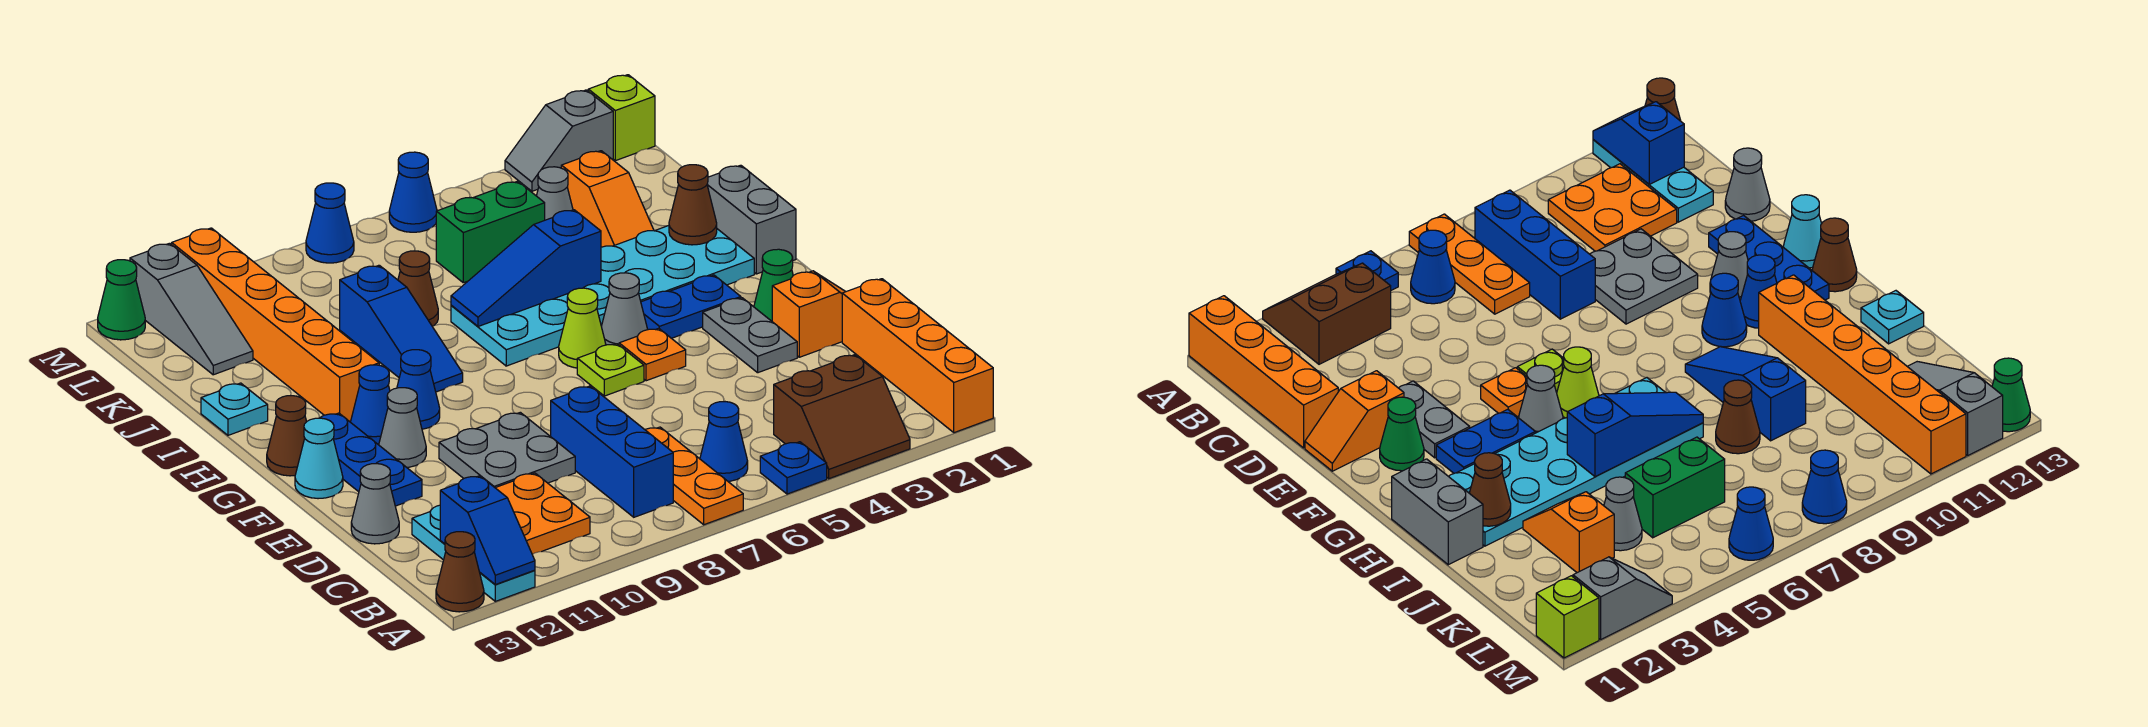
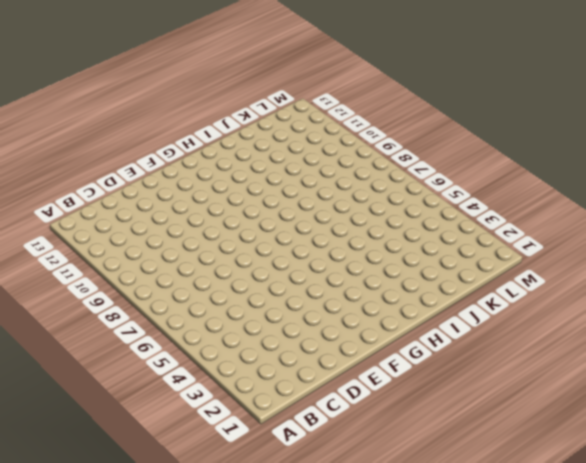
none -> orange 1x4 brick [842,279,993,433]
none -> brown 2x2 slope [774,355,910,479]
none -> blue 1x1 plate [760,442,827,494]
none -> orange 1x3 plate [645,427,743,525]

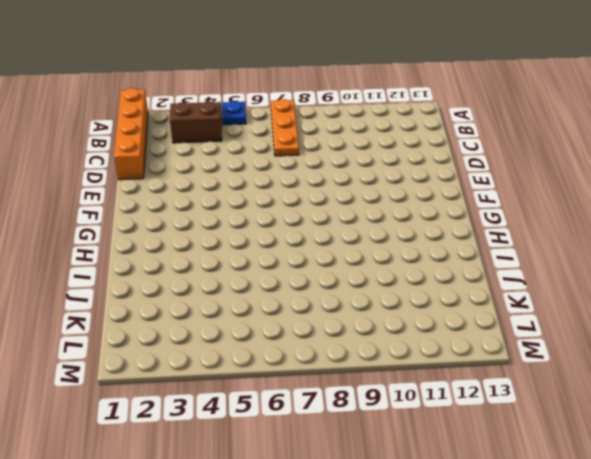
none -> cyan 1x3 plate [412,505,535,601]
none -> brown 1x1 cone [436,532,484,612]
none -> blue 1x1 cone [700,402,748,481]
none -> blue 1x3 brick [551,386,673,517]

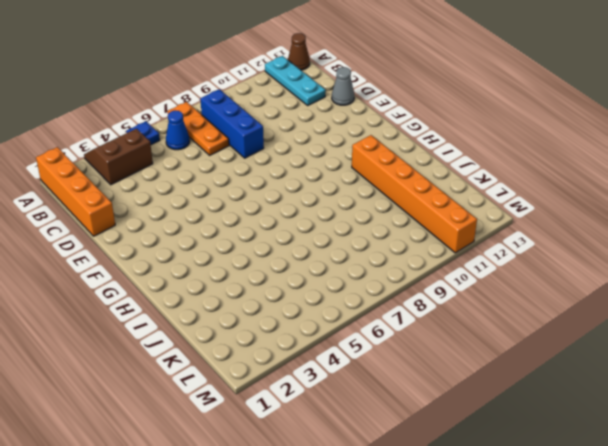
none -> orange 2x2 plate [496,473,590,554]
none -> grey 2x2 plate [439,412,575,488]
none -> orange 1x2 slope [772,271,846,357]
none -> grey 1x2 plate [703,298,797,373]

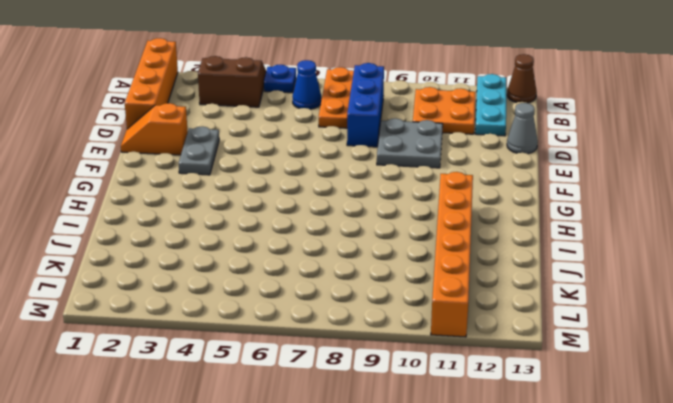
none -> blue 1x3 plate [320,413,422,506]
none -> green 1x1 cone [754,249,793,321]
none -> orange 1x1 plate [619,328,686,381]
none -> lime 1x1 plate [577,344,644,396]

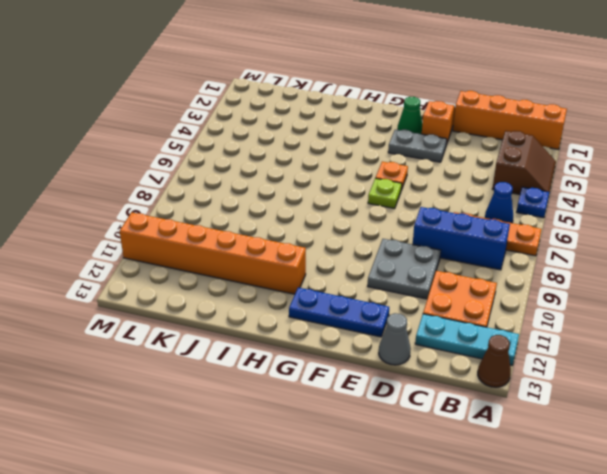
none -> grey 1x1 cone [379,388,426,467]
none -> cyan 1x1 cone [295,418,343,499]
none -> blue 1x2 plate [641,275,741,338]
none -> grey 1x1 cone [601,273,648,345]

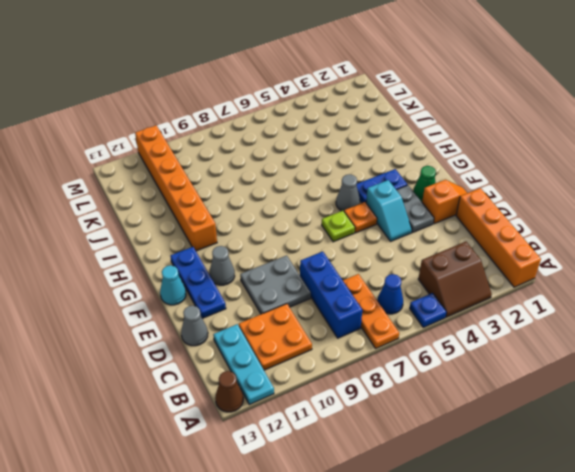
cyan 1x2 slope [366,180,412,241] -> none
none -> lime 1x1 cone [559,288,606,368]
none -> blue 1x1 cone [397,350,440,429]
none -> blue 1x1 cone [351,365,390,445]
none -> brown 1x1 cone [267,396,307,476]

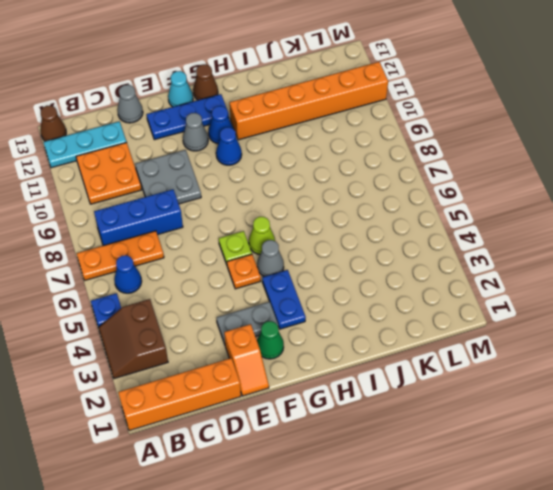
none -> grey 1x2 brick [707,165,796,274]
none -> cyan 2x6 plate [451,226,754,366]
none -> blue 1x3 slope [340,265,463,392]
none -> cyan 1x1 plate [201,383,268,435]

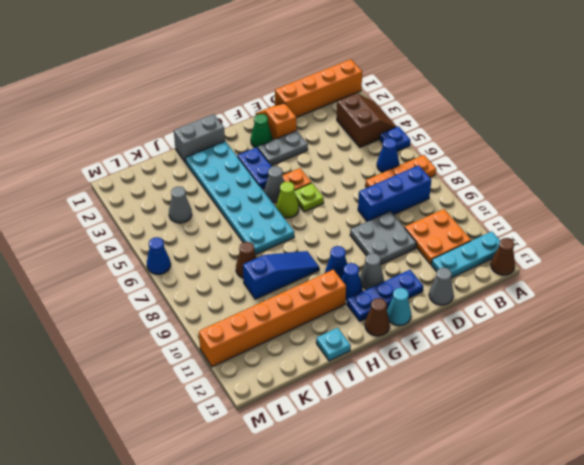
none -> orange 1x2 slope [561,151,654,247]
none -> green 1x2 brick [436,181,545,283]
none -> grey 1x3 slope [130,243,253,375]
none -> lime 1x1 brick [588,75,655,161]

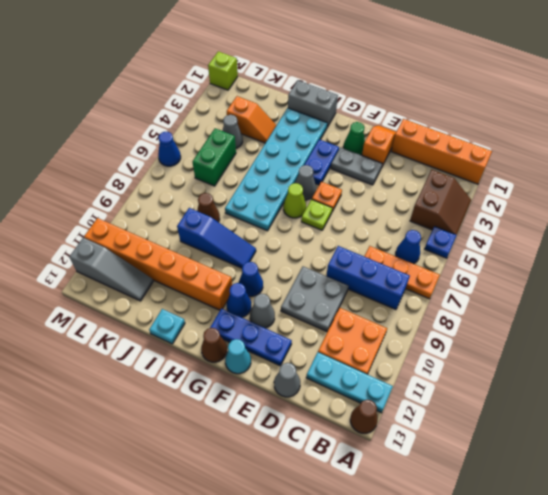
none -> grey 1x2 slope [505,90,613,191]
none -> blue 1x1 cone [306,183,354,263]
none -> green 1x1 cone [98,260,145,340]
none -> blue 1x2 slope [440,476,535,585]

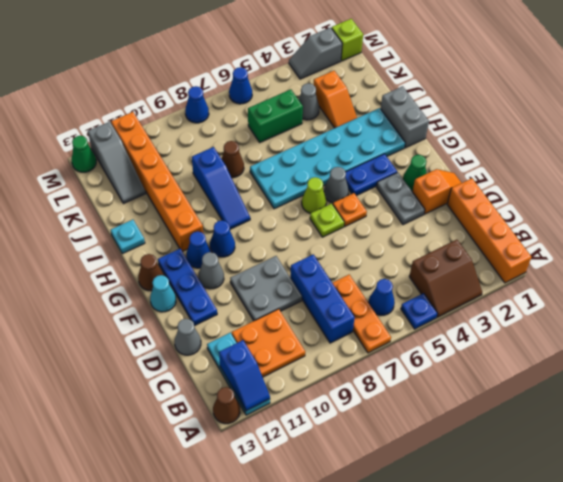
none -> brown 1x1 cone [669,165,717,245]
none -> blue 1x3 slope [451,210,601,326]

